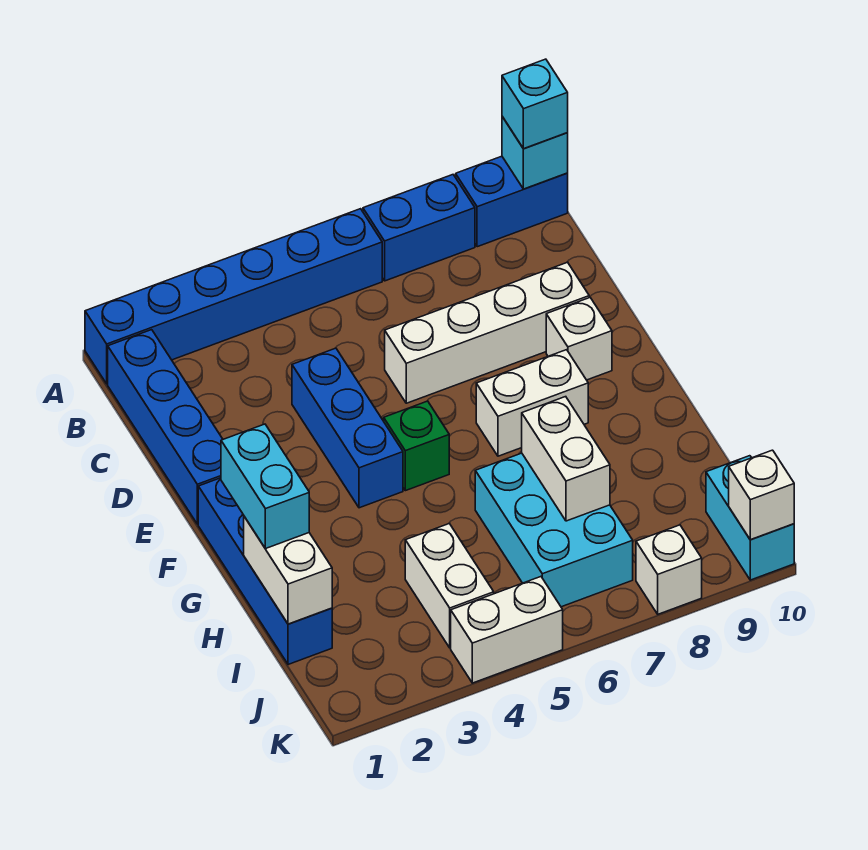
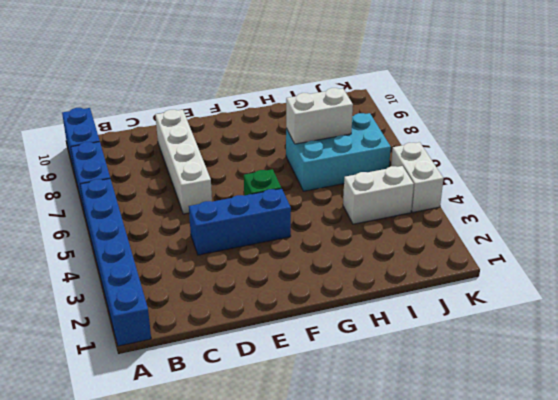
none -> blue 1x4 brick [108,330,223,524]
none -> white 1x1 brick [546,298,612,380]
none -> blue 1x4 brick [198,478,332,665]

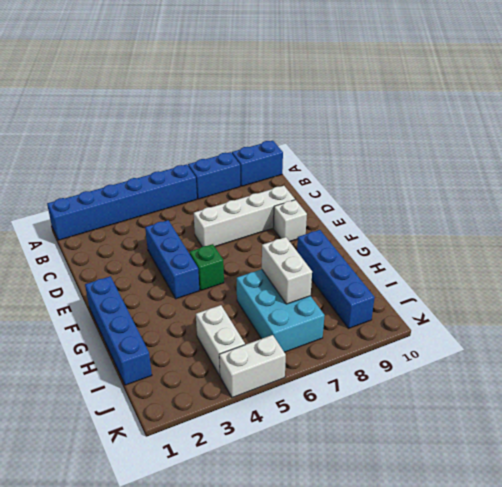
blue 1x4 brick [297,230,375,328] -> blue 1x4 brick moved to [108,330,223,524]
none -> white 1x2 brick [476,350,588,456]
none -> cyan 1x2 brick [706,456,794,580]
none -> white 1x1 brick [636,525,702,614]

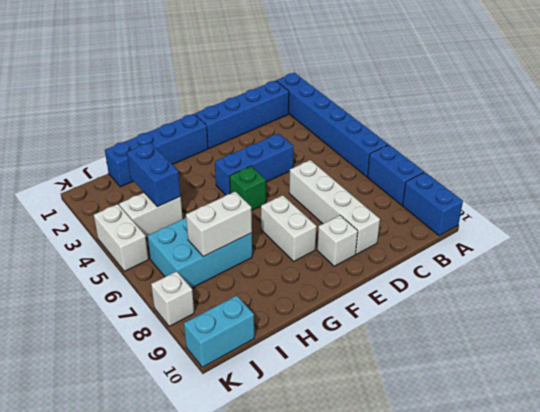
blue 1x2 brick [127,143,181,207] -> none
none -> cyan 1x1 brick [502,117,568,189]
none -> white 1x2 brick [244,517,332,624]
none -> white 1x1 brick [729,450,794,540]

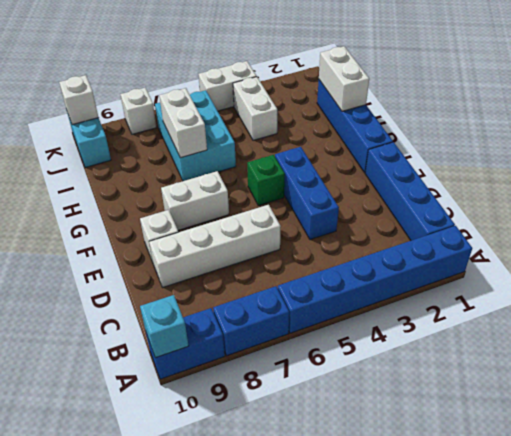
none -> cyan 1x1 brick [502,59,568,149]
none -> cyan 1x2 brick [221,424,309,549]

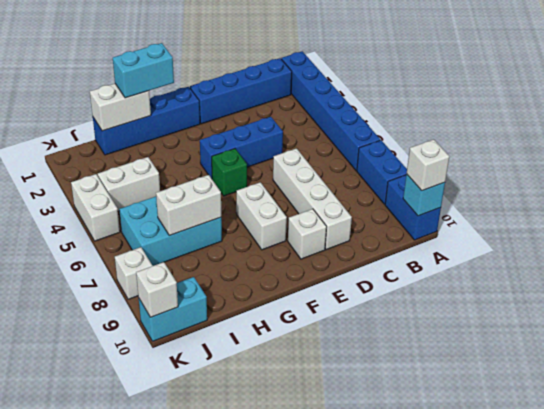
white 1x1 brick [406,139,449,191] -> cyan 1x1 brick [502,59,568,149]

